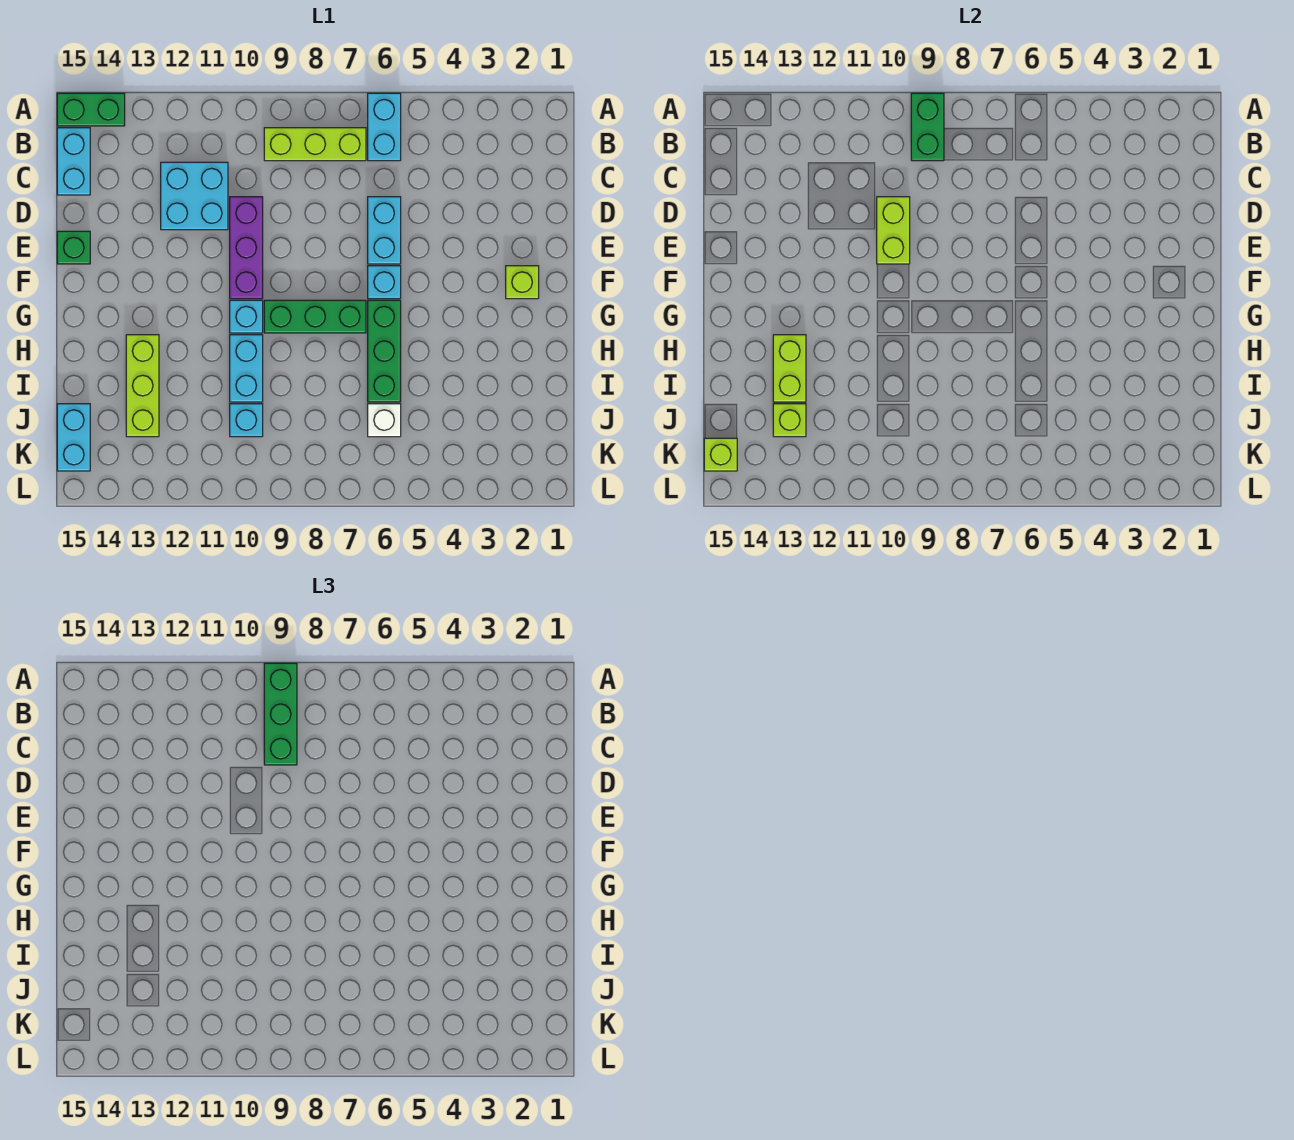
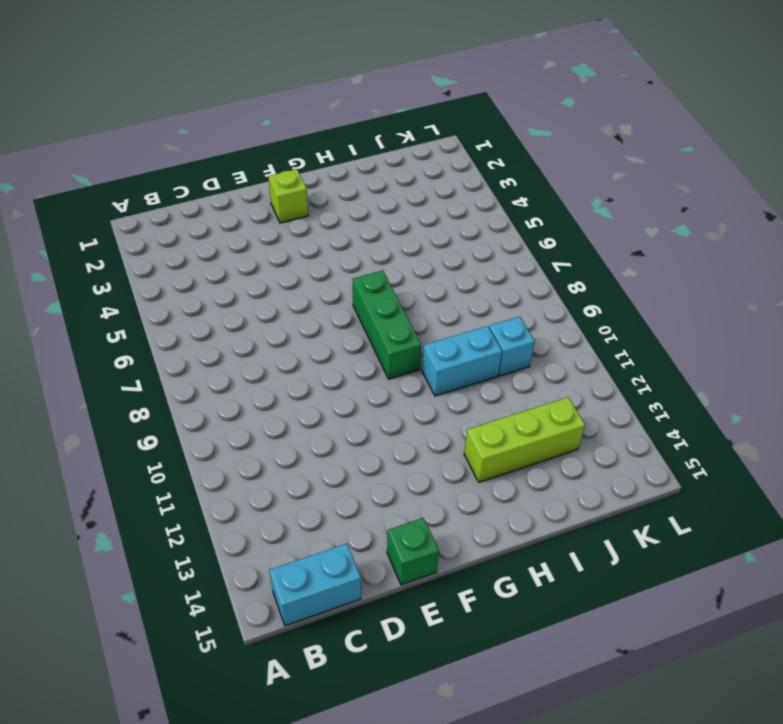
none -> cyan 1x2 brick [368,93,401,161]
none -> green 1x2 brick [57,93,125,126]
none -> lime 1x3 brick [264,128,366,161]

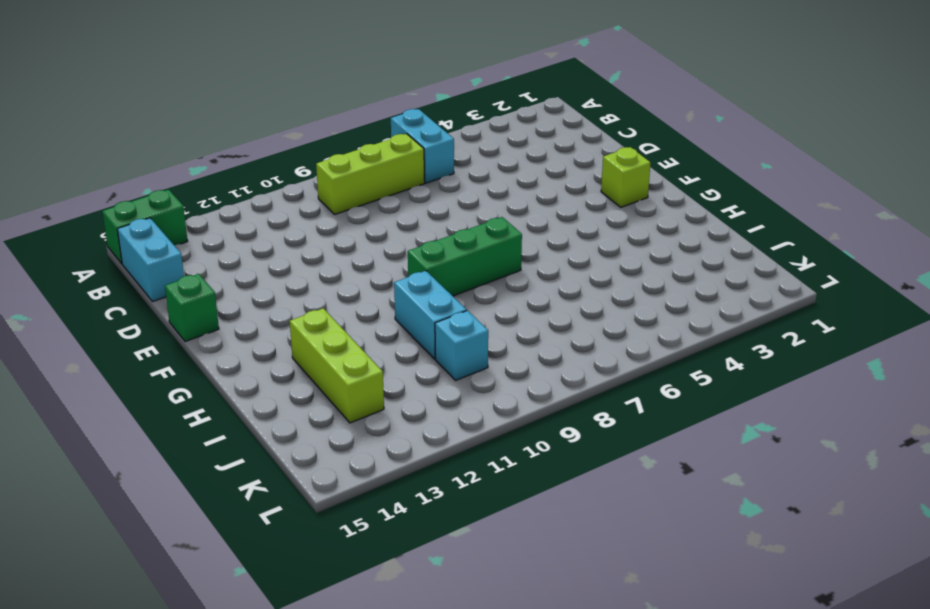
none -> cyan 2x2 brick [161,162,228,230]
none -> cyan 1x2 brick [368,197,401,264]
none -> purple 1x3 brick [230,197,263,299]

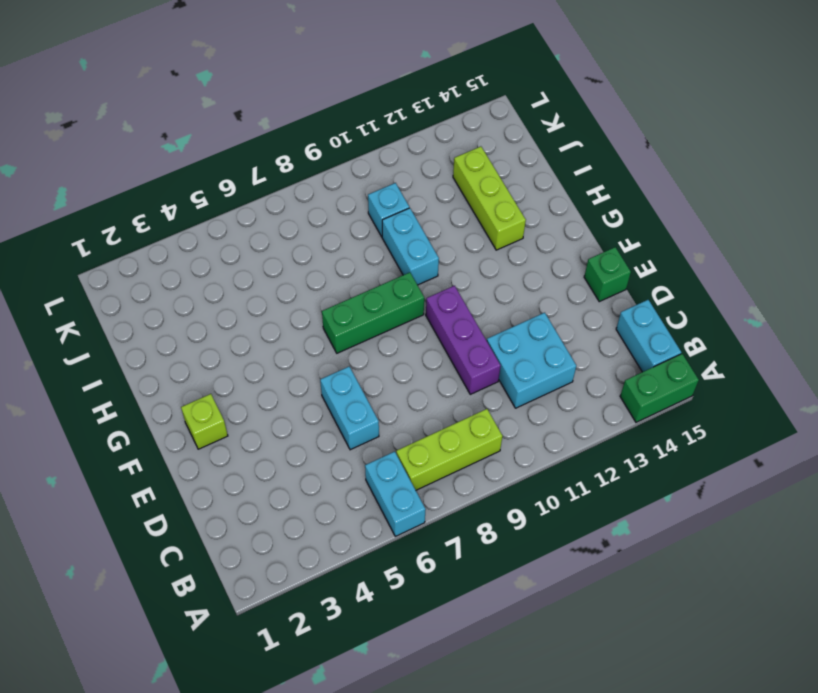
none -> cyan 1x1 brick [368,266,401,299]
none -> green 1x3 brick [368,300,401,402]
none -> cyan 1x1 brick [230,300,263,333]

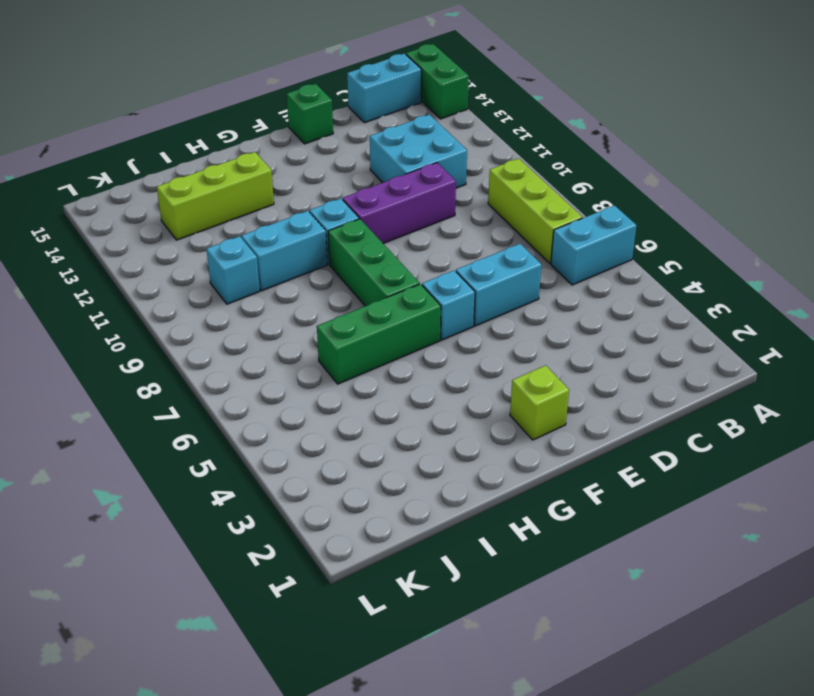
none -> white 1x1 brick [368,404,401,437]
none -> cyan 1x2 brick [57,404,90,471]
none -> green 1x2 brick [911,93,944,161]

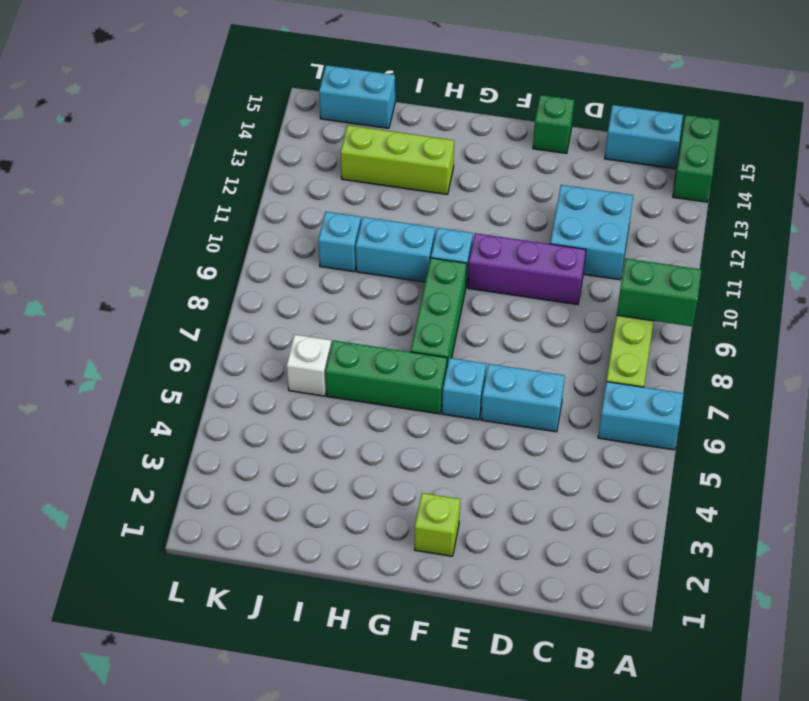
none -> lime 1x2 brick [877,197,910,264]
none -> lime 1x2 brick [773,335,806,402]
none -> lime 1x1 brick [773,404,806,437]

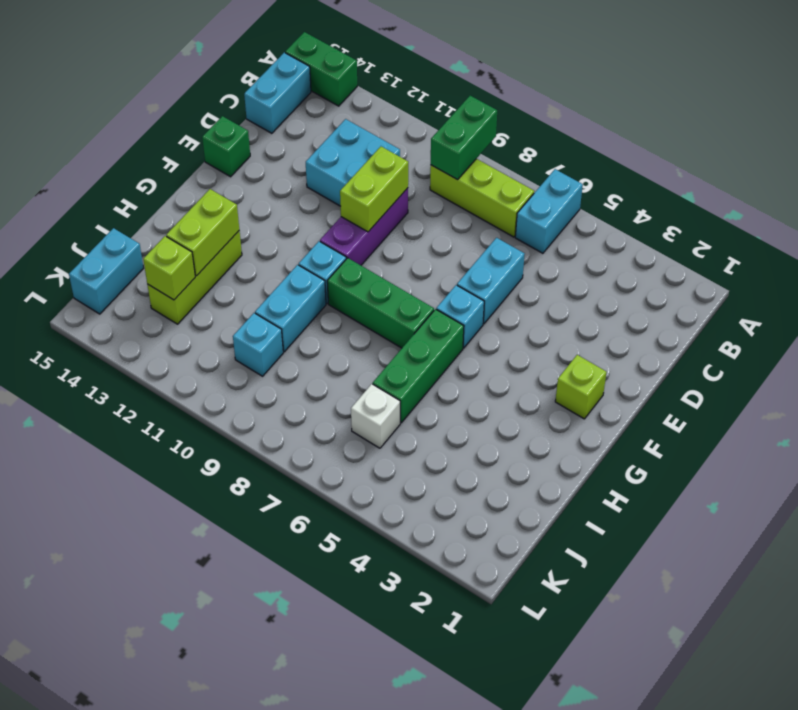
none -> lime 1x1 brick [704,438,737,471]
none -> green 1x3 brick [264,663,297,765]

